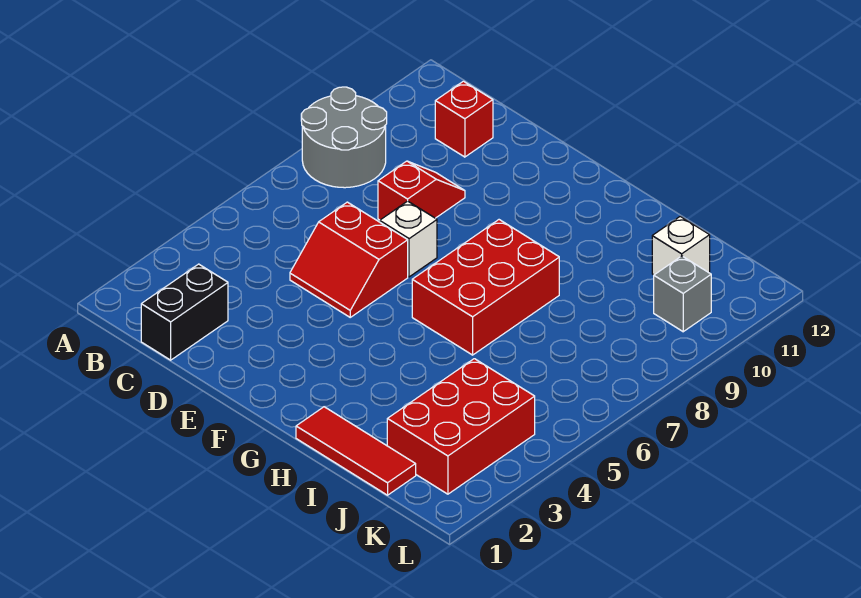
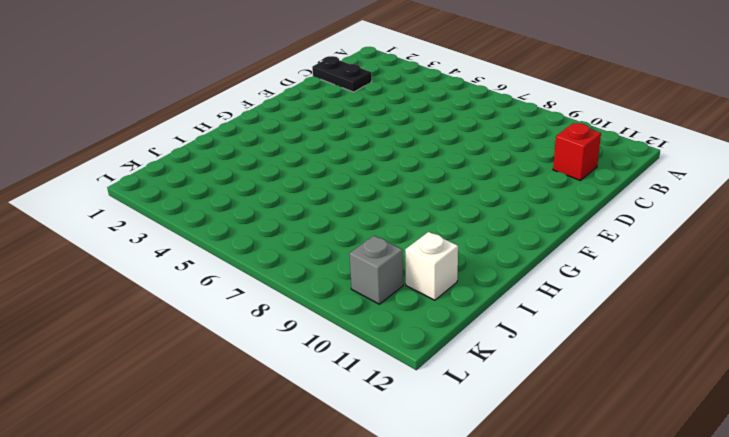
black 1x2 plate [312,56,372,92] -> black 1x2 brick [141,264,228,360]
none -> grey 2x2 round brick [301,87,387,188]
none -> red 2x2 slope [290,202,408,317]

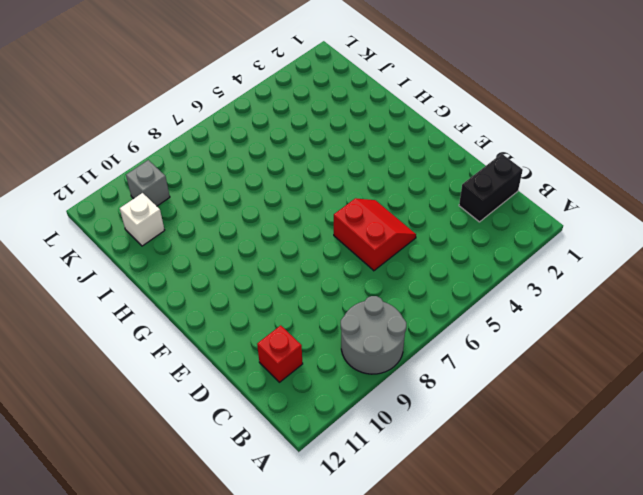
none -> red 1x2 slope [378,161,465,220]
none -> white 1x1 brick [380,201,437,277]

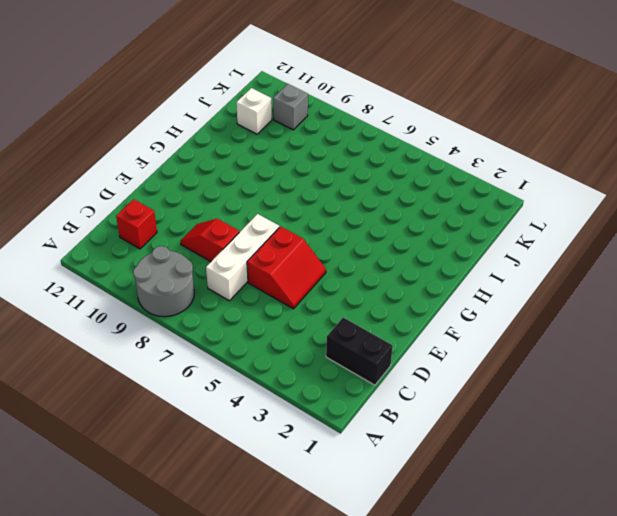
white 1x3 brick [206,214,279,301] -> white 1x1 brick [380,201,437,277]
none -> red 2x3 brick [412,220,559,355]
none -> red 1x3 tile [296,407,416,495]

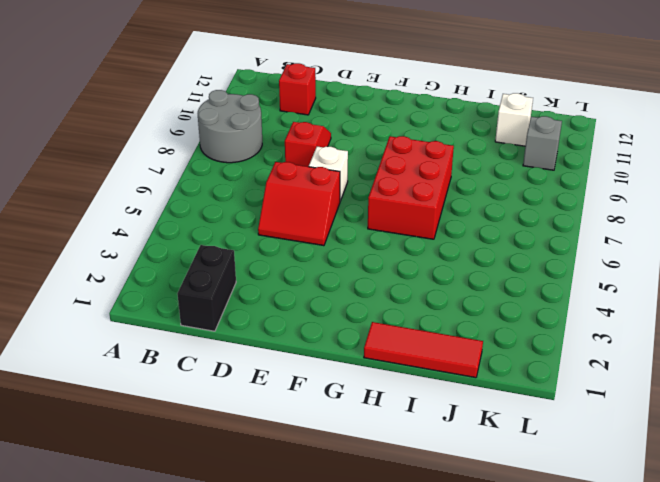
none -> red 2x3 brick [387,359,535,494]

